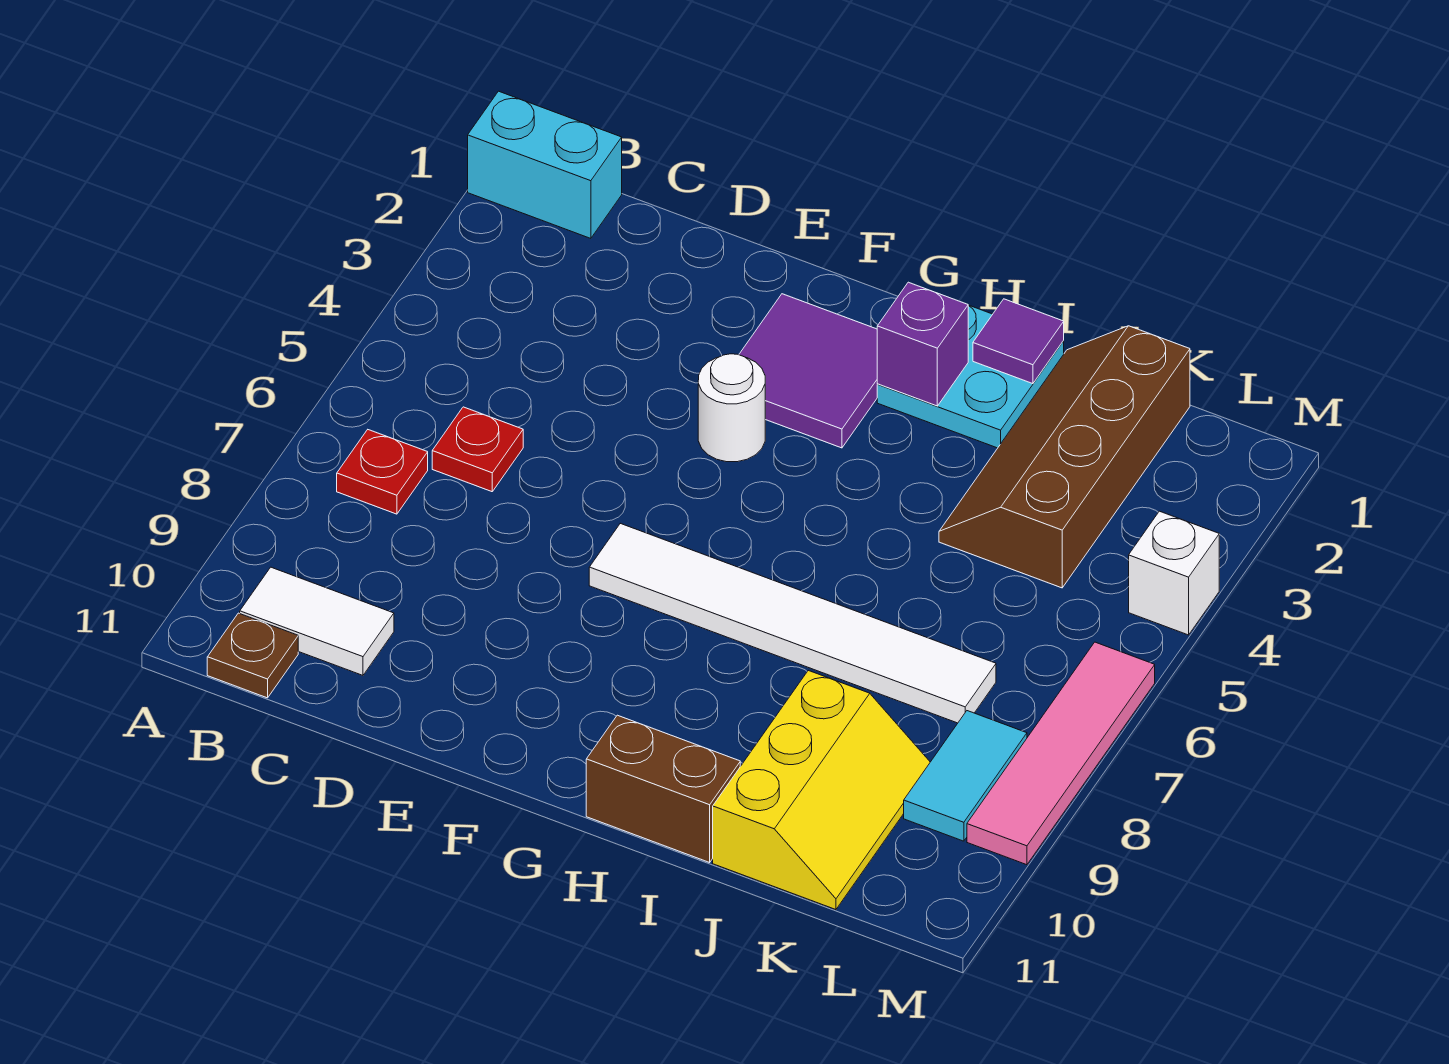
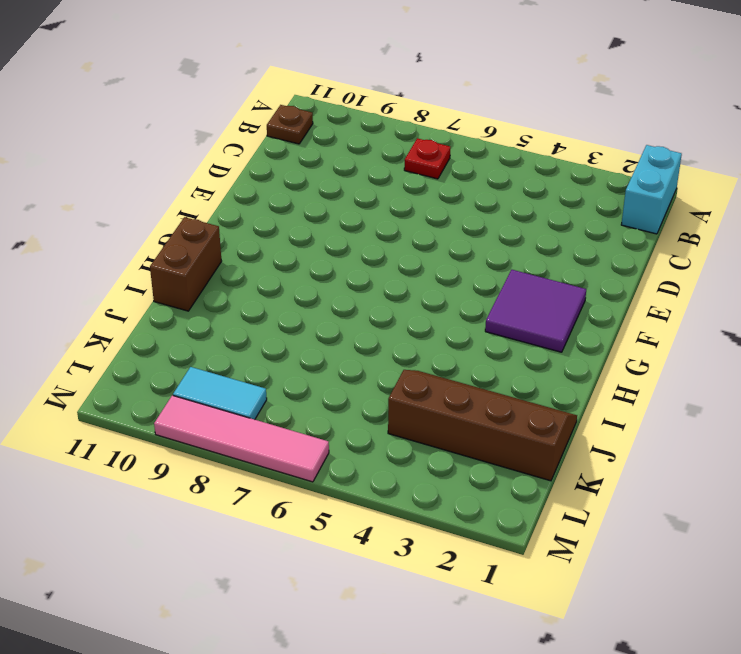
none -> white 1x2 tile [240,567,394,675]
none -> red 1x1 plate [432,407,523,492]
none -> white 1x1 round brick [698,354,765,462]

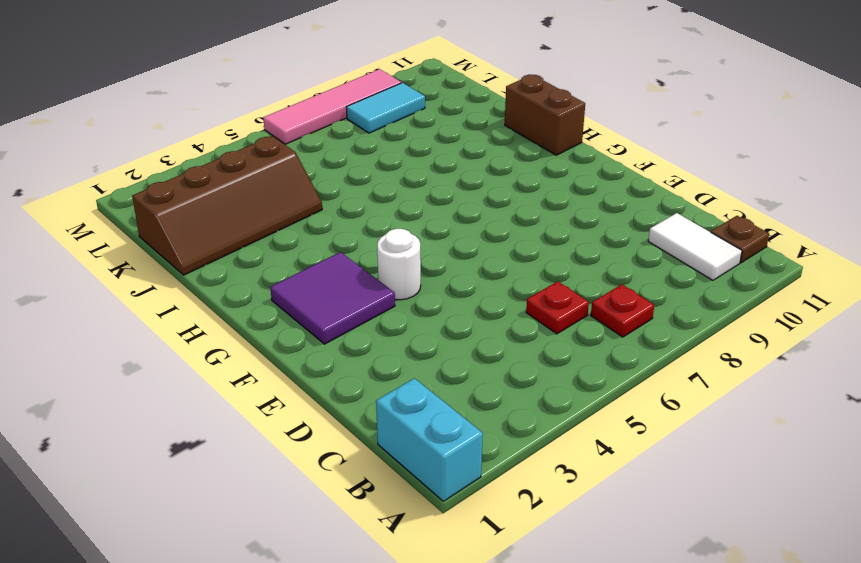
none -> white 1x6 tile [589,523,996,723]
none -> cyan 2x2 plate [877,305,1064,448]
none -> yellow 2x3 slope [713,670,930,910]

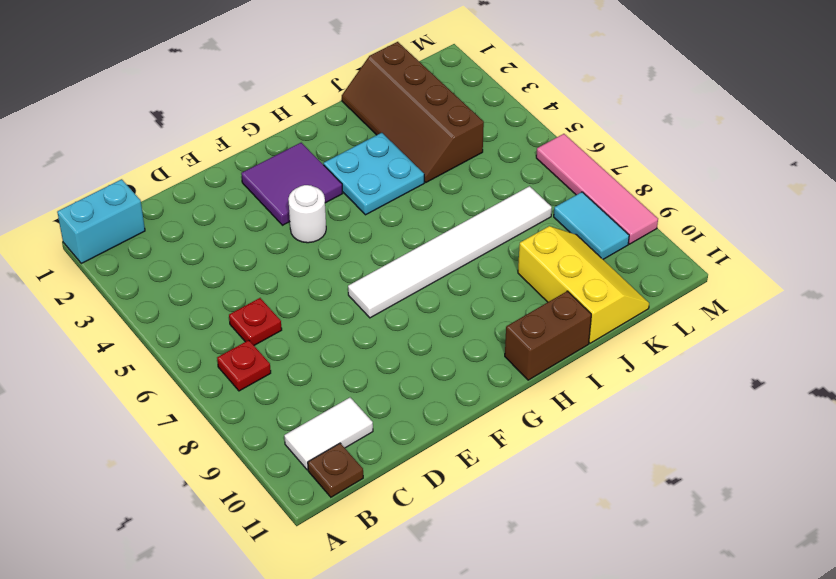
cyan 2x2 plate [323,133,424,215] -> cyan 2x2 plate moved to [877,305,1064,448]
none -> white 1x1 brick [1129,511,1219,635]
none -> purple 1x1 brick [877,282,968,406]
none -> purple 1x1 tile [973,299,1064,384]

